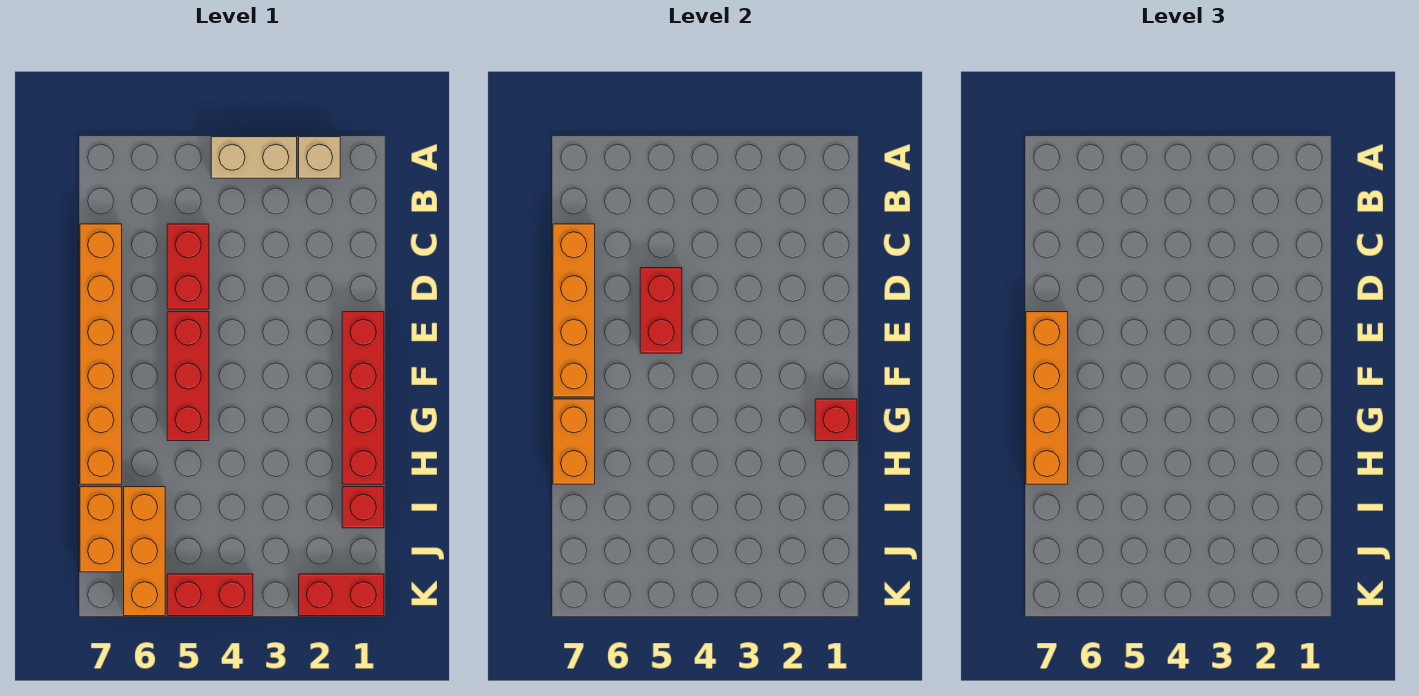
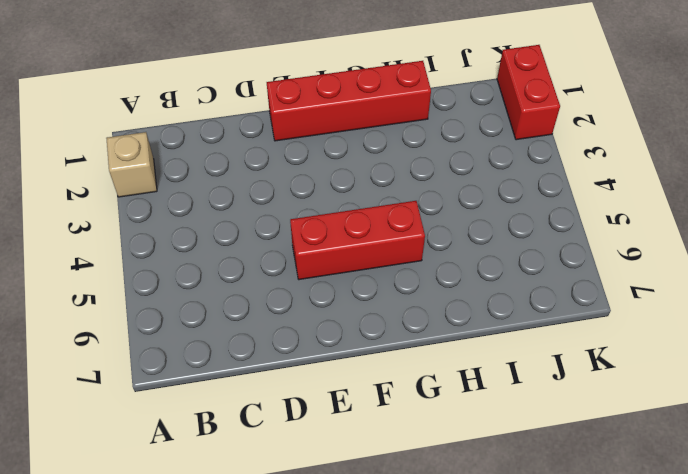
none -> tan 1x2 brick [211,137,297,178]
none -> red 1x2 brick [167,224,209,309]
none -> orange 1x6 brick [80,224,122,484]

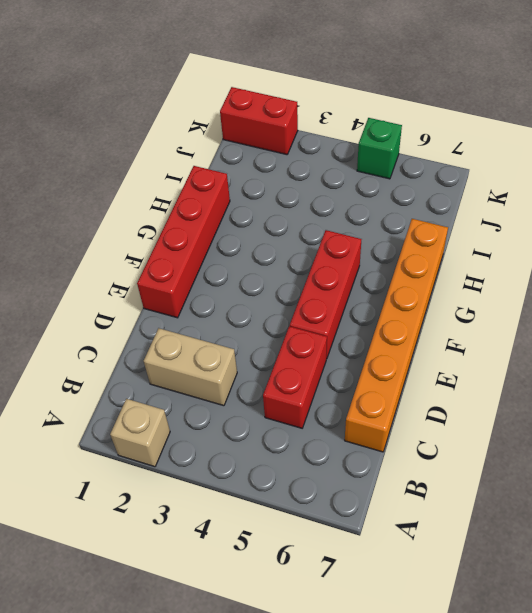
tan 1x2 brick [144,328,237,406] -> tan 1x2 brick moved to [211,137,297,178]
green 1x1 brick [357,118,402,179] -> red 1x2 brick [167,574,253,616]
none -> red 1x1 brick [342,487,384,528]
none -> orange 1x3 brick [124,487,165,616]
none -> orange 1x2 brick [80,487,122,572]

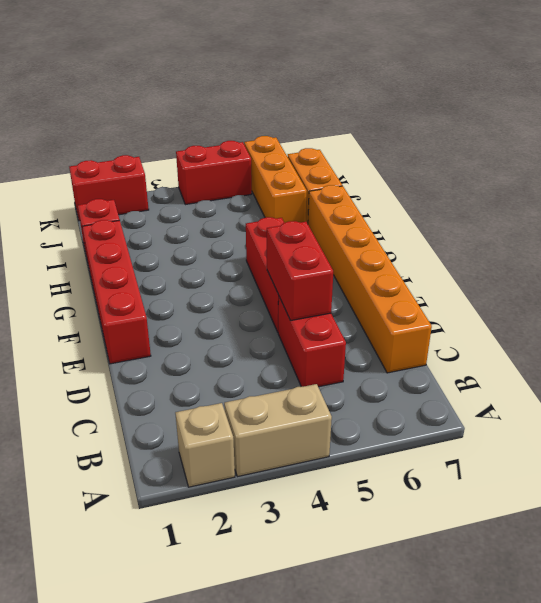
none -> orange 1x4 brick [553,224,595,397]
none -> red 1x1 brick [815,399,857,441]
none -> orange 1x2 brick [553,399,595,484]

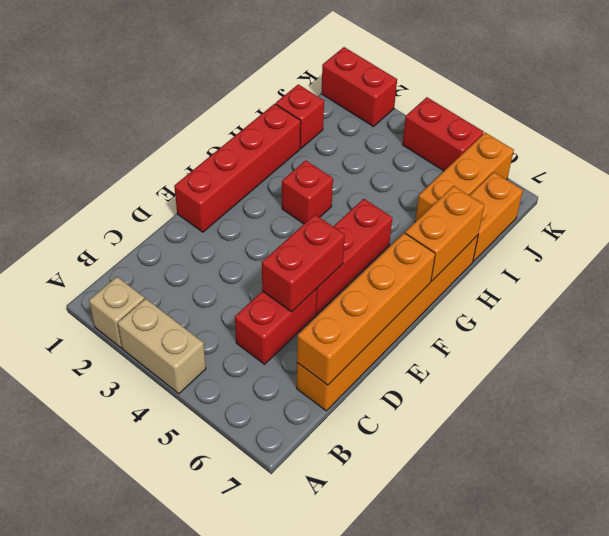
red 1x1 brick [282,160,333,224] -> red 1x1 brick moved to [815,399,857,441]
none -> orange 1x4 brick [1026,312,1068,484]

